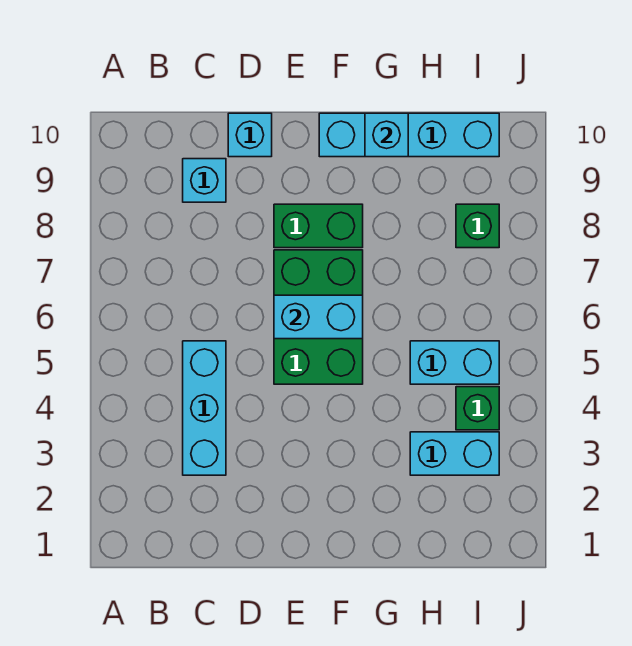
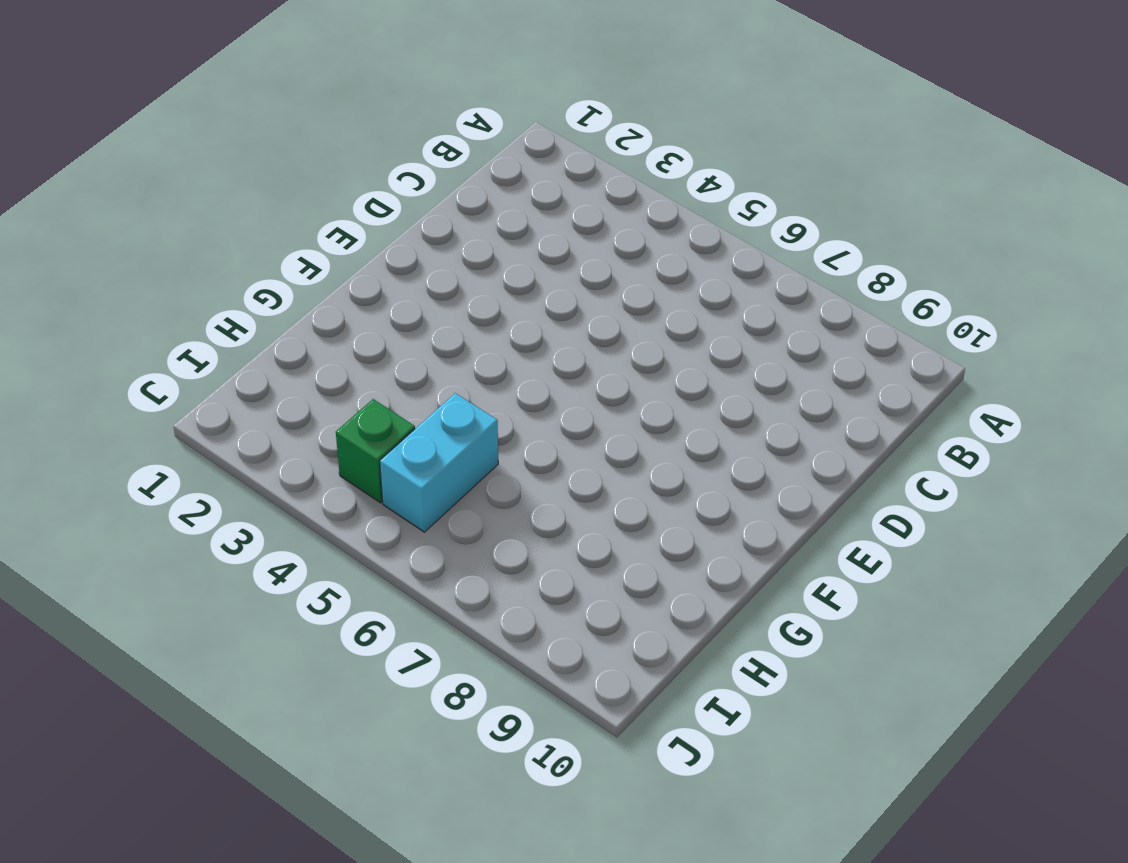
none -> cyan 1x3 brick [183,341,226,475]
none -> cyan 1x1 brick [183,159,226,202]
none -> cyan 1x1 brick [228,113,272,157]

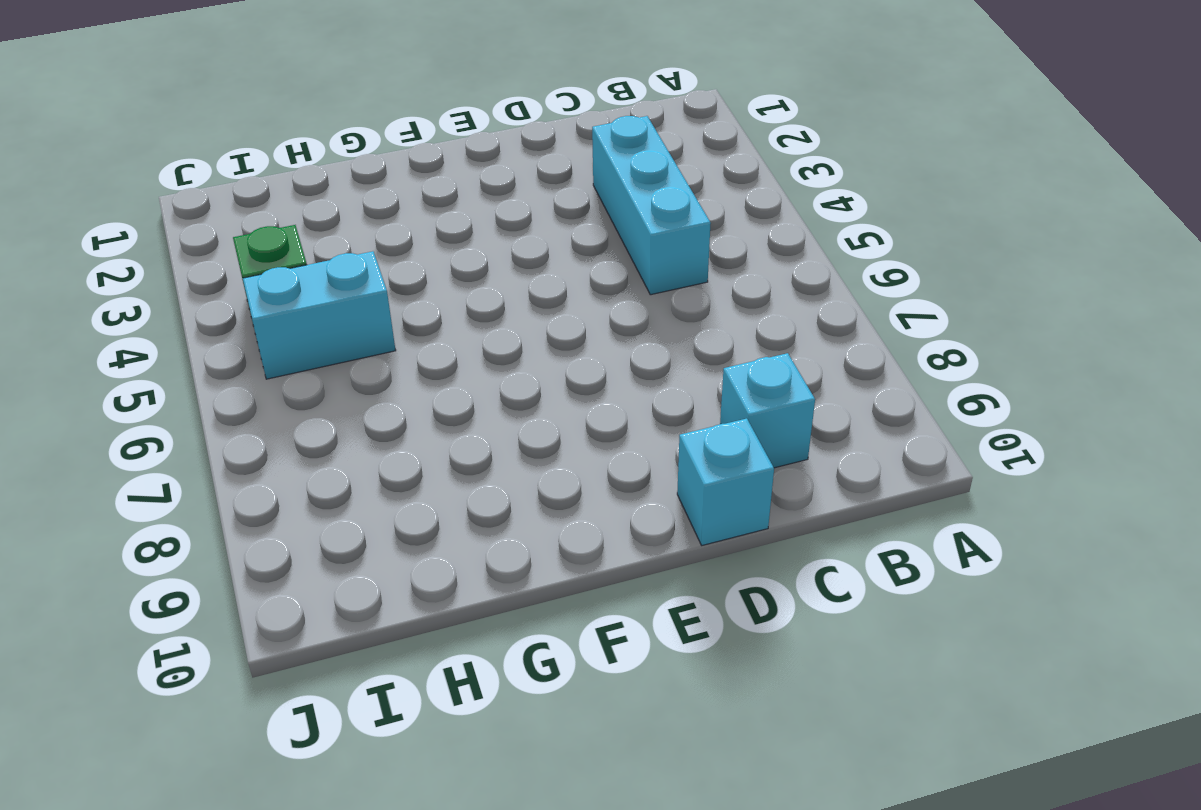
none -> green 2x3 brick [274,250,363,384]
none -> green 1x2 brick [274,204,363,248]
none -> cyan 1x4 brick [319,113,499,157]

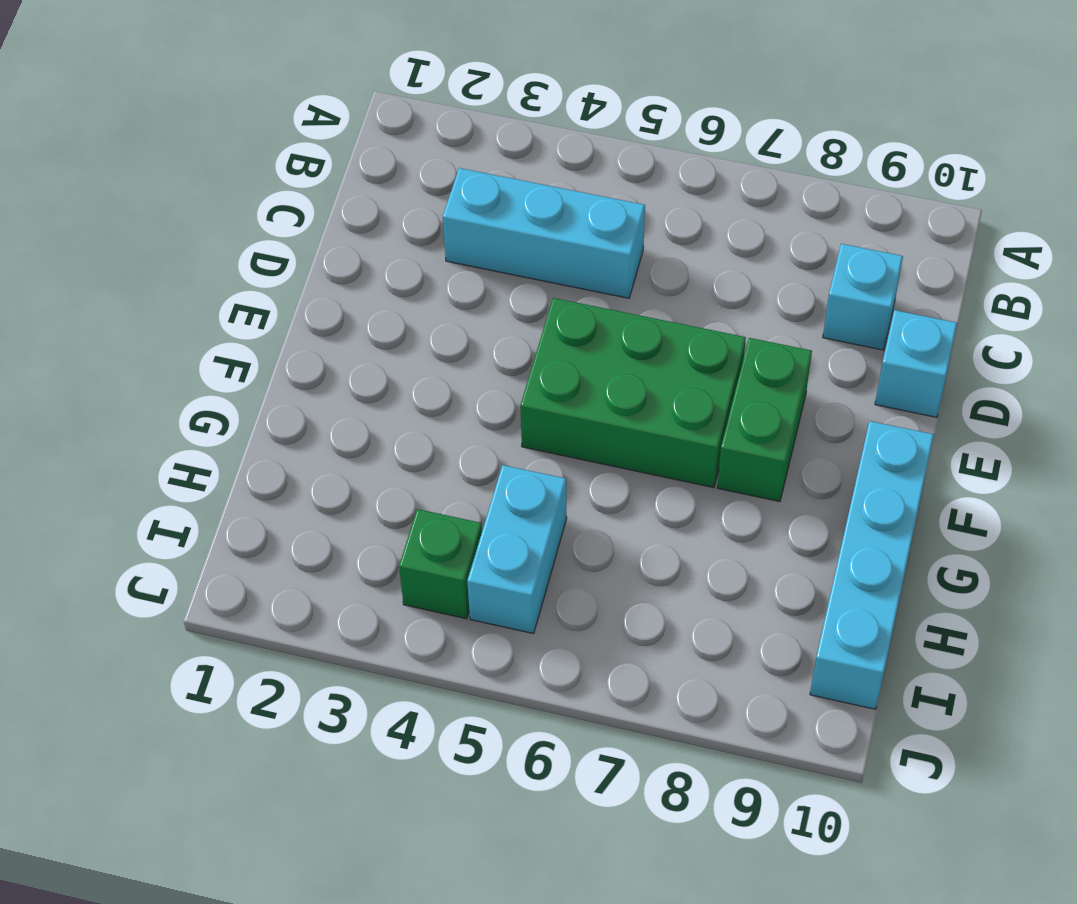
none -> cyan 1x2 brick [410,432,499,475]
none -> green 1x1 brick [456,204,499,248]
none -> cyan 1x2 brick [274,295,363,339]

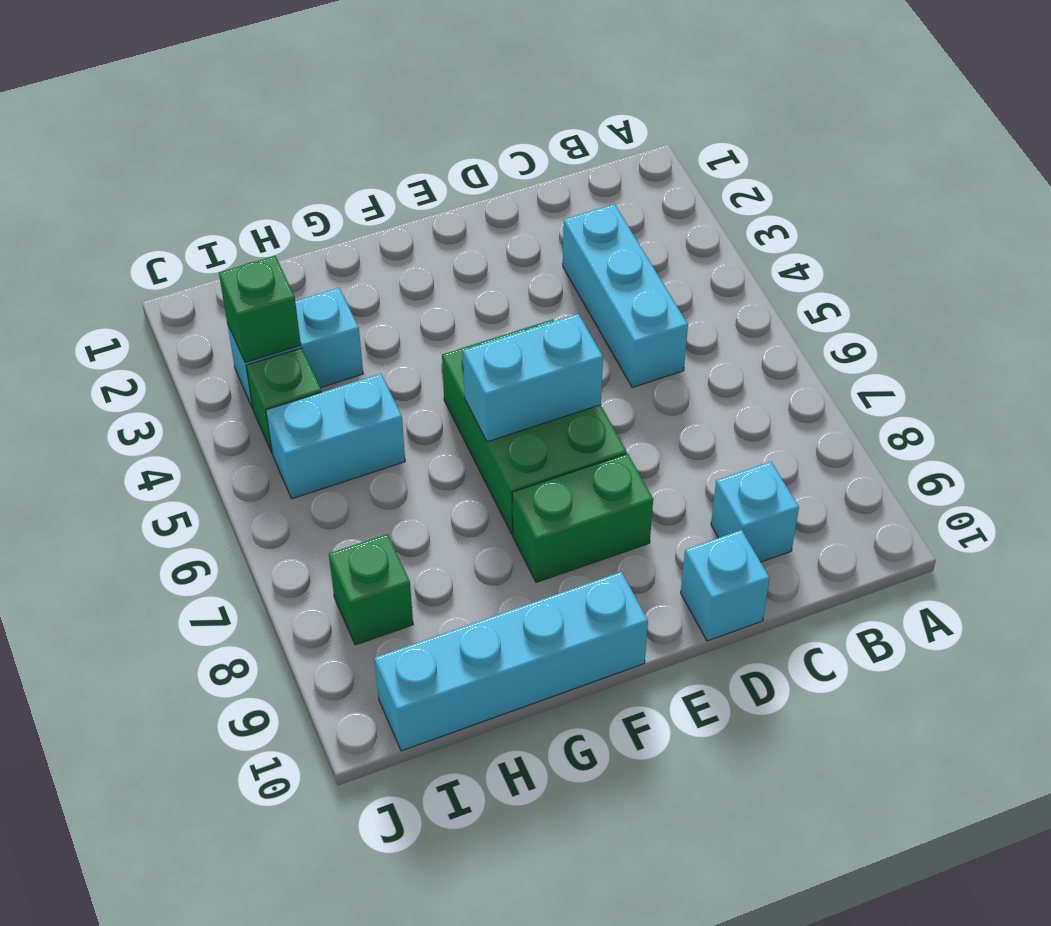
green 1x1 brick [219,256,301,362] -> none
none -> cyan 1x1 brick [365,113,408,157]

